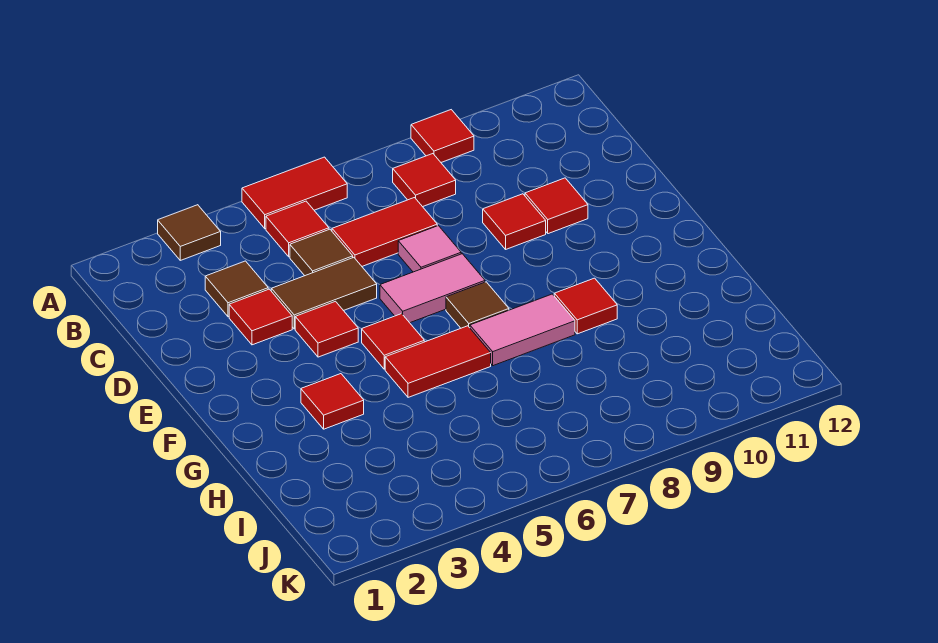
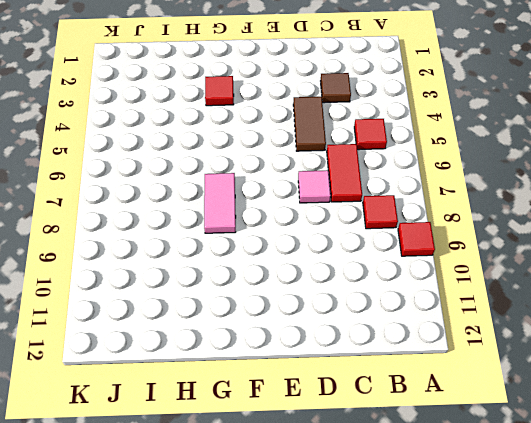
none -> brown 1x1 tile [158,205,221,260]
none -> red 1x2 tile [242,157,347,229]
none -> brown 1x1 tile [290,229,353,276]

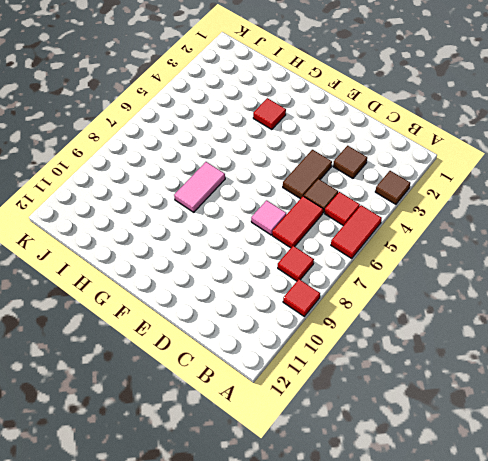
none -> red 1x1 tile [229,289,292,345]
none -> red 1x1 tile [483,194,546,249]
none -> red 1x1 tile [525,178,588,234]

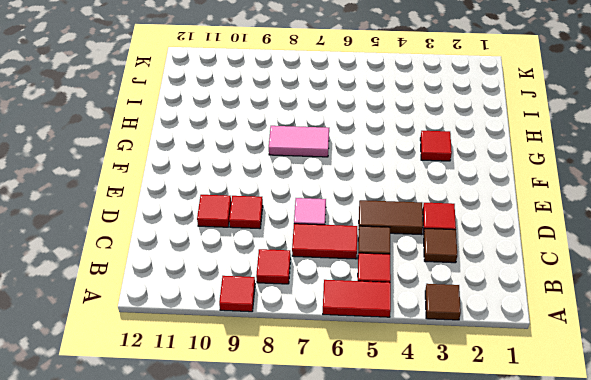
none -> red 1x1 tile [295,301,358,357]
none -> pink 1x2 tile [380,254,485,323]
none -> red 1x1 tile [362,314,424,369]

